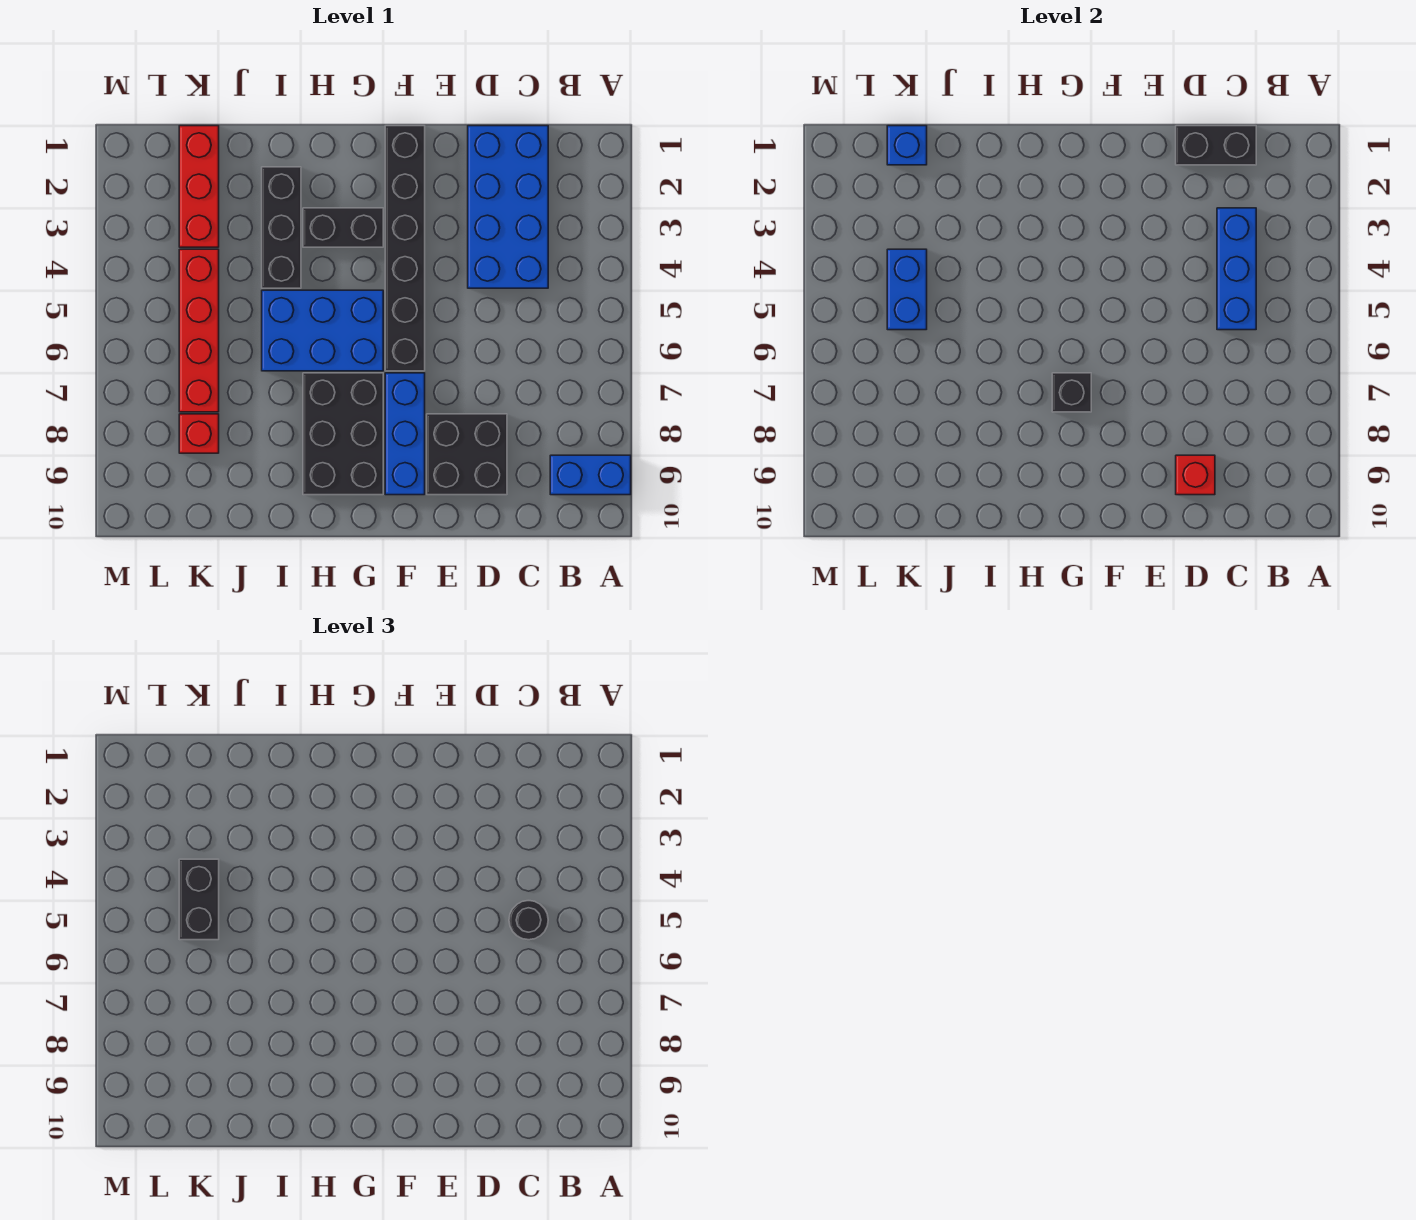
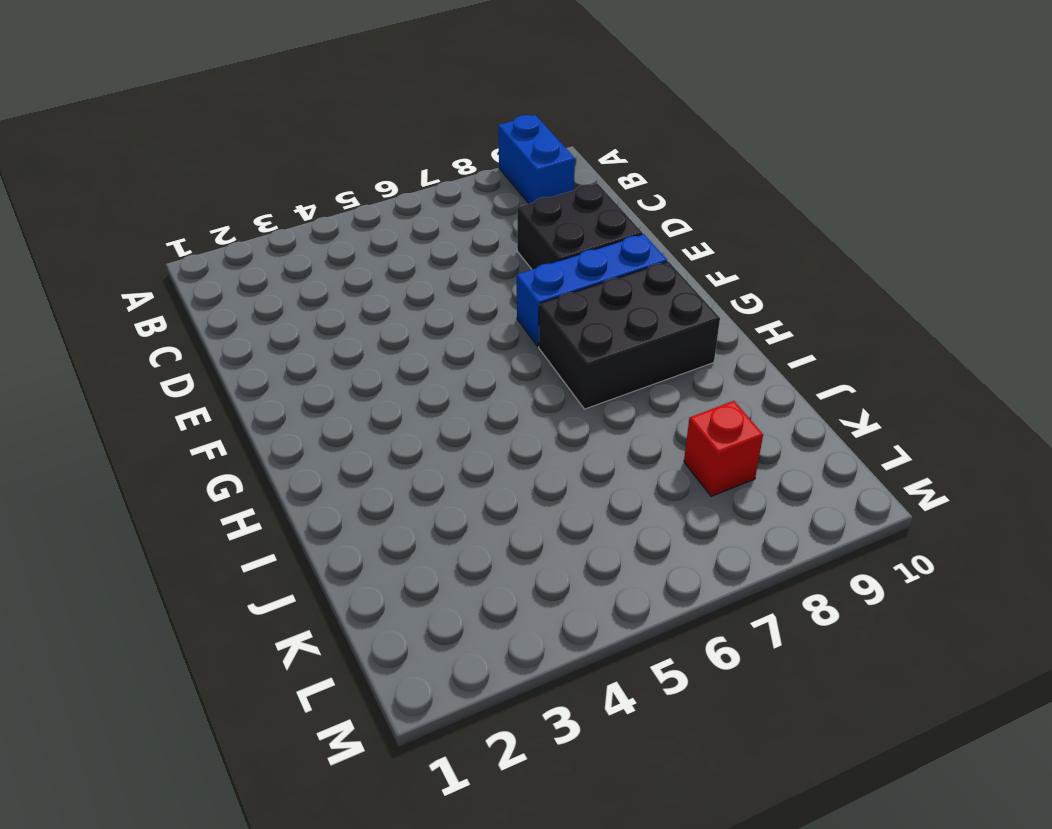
none -> blue 2x4 brick [468,126,548,288]
none -> black 1x6 brick [385,126,425,371]
none -> black 1x2 brick [303,208,383,247]

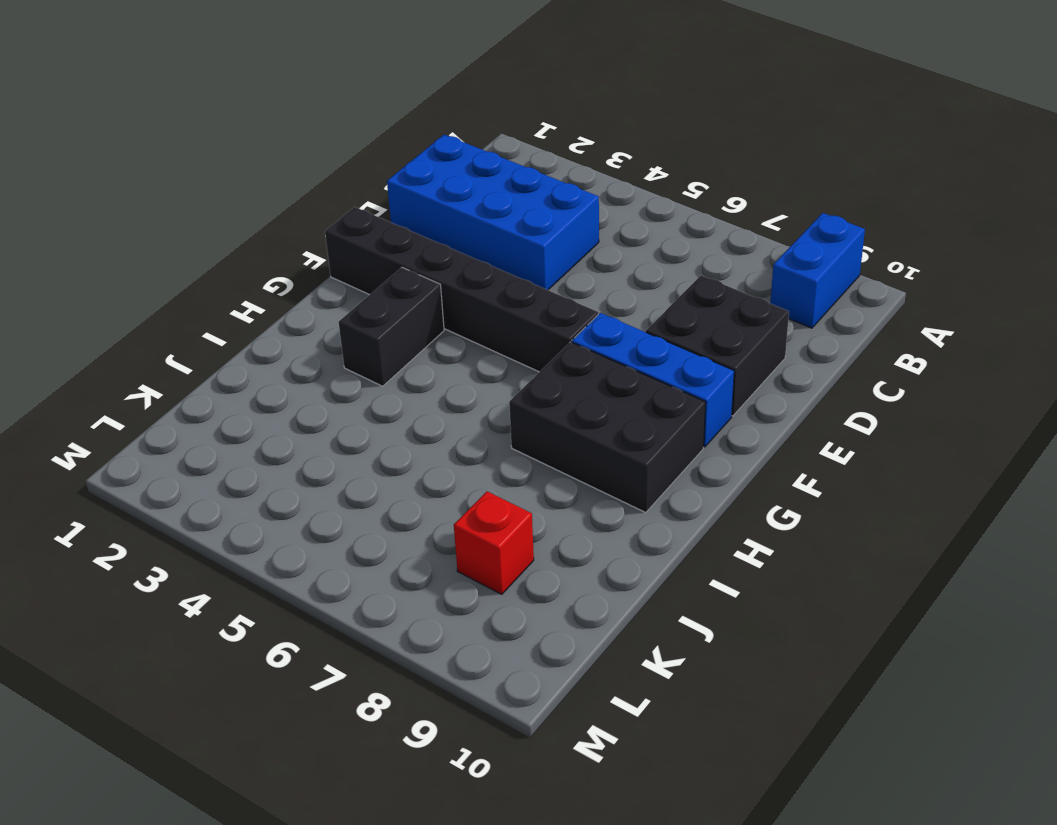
none -> blue 2x3 brick [262,290,383,371]
none -> black 1x3 brick [262,167,301,288]
none -> red 1x3 brick [179,126,219,247]

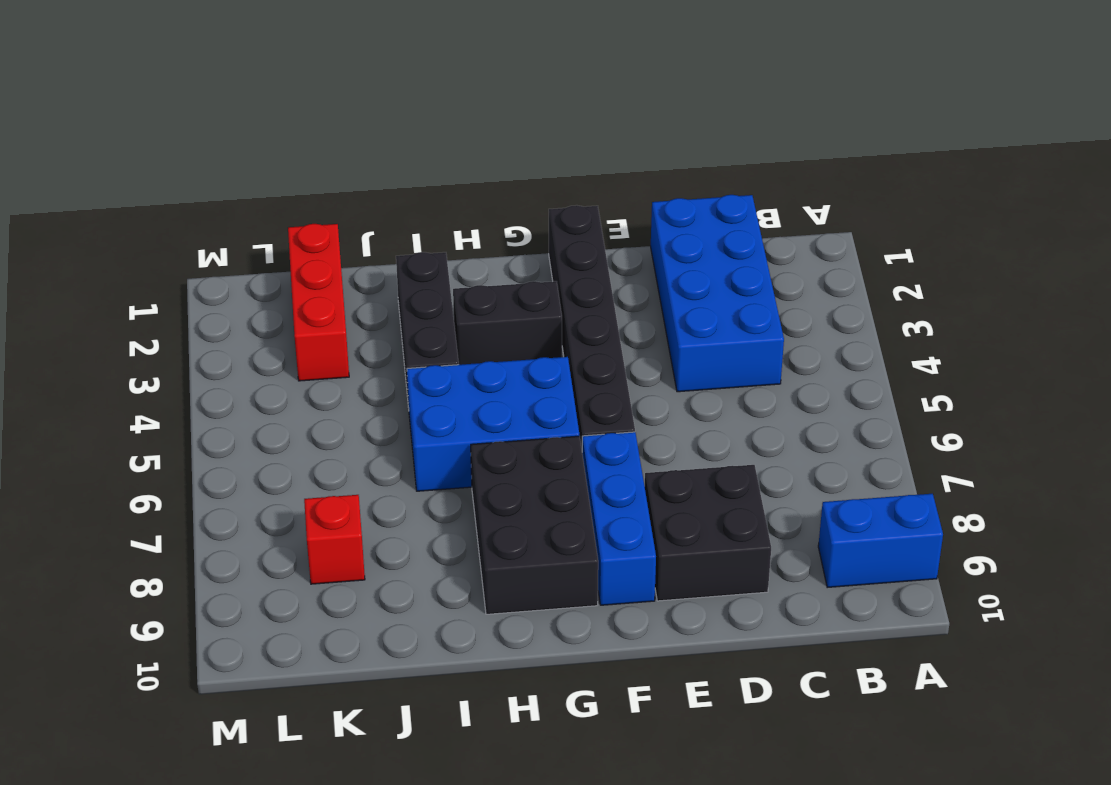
none -> red 1x4 brick [179,249,219,412]
none -> black 1x2 brick [1176,126,1256,165]
none -> blue 1x3 brick [1217,208,1256,330]

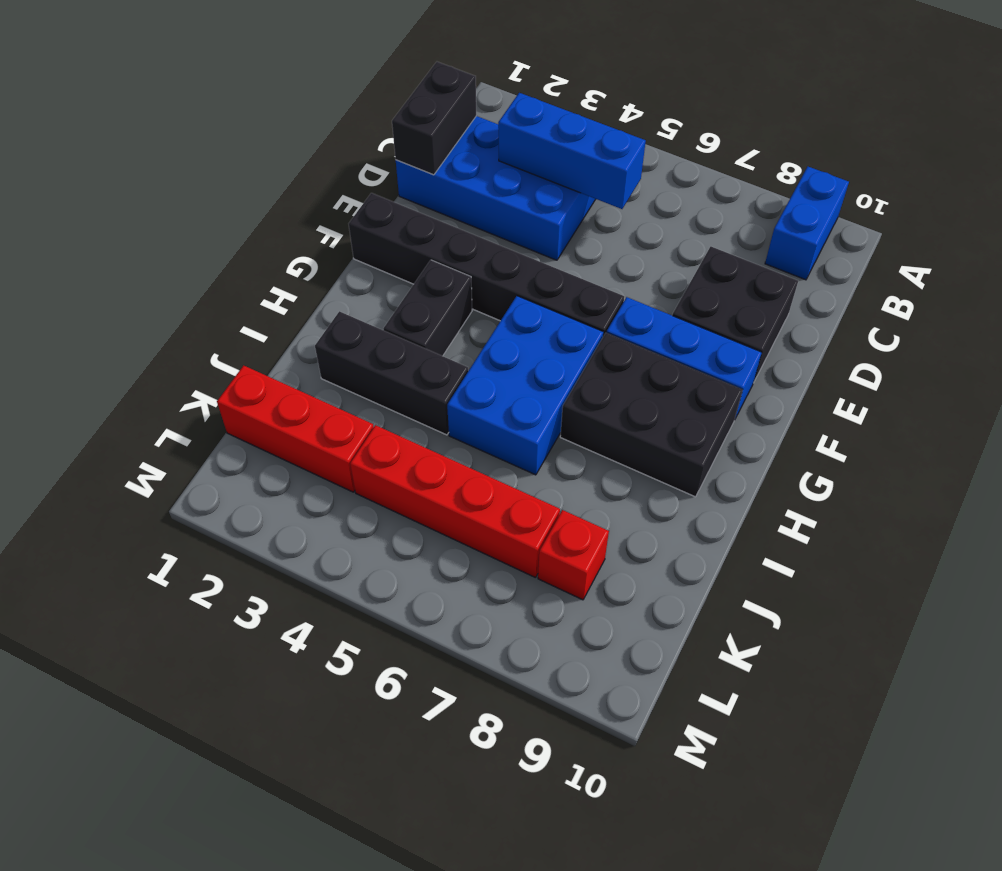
none -> red 1x1 brick [1176,455,1215,495]
none -> black 1x1 brick [1052,373,1091,412]
none -> blue 1x1 brick [887,126,927,165]

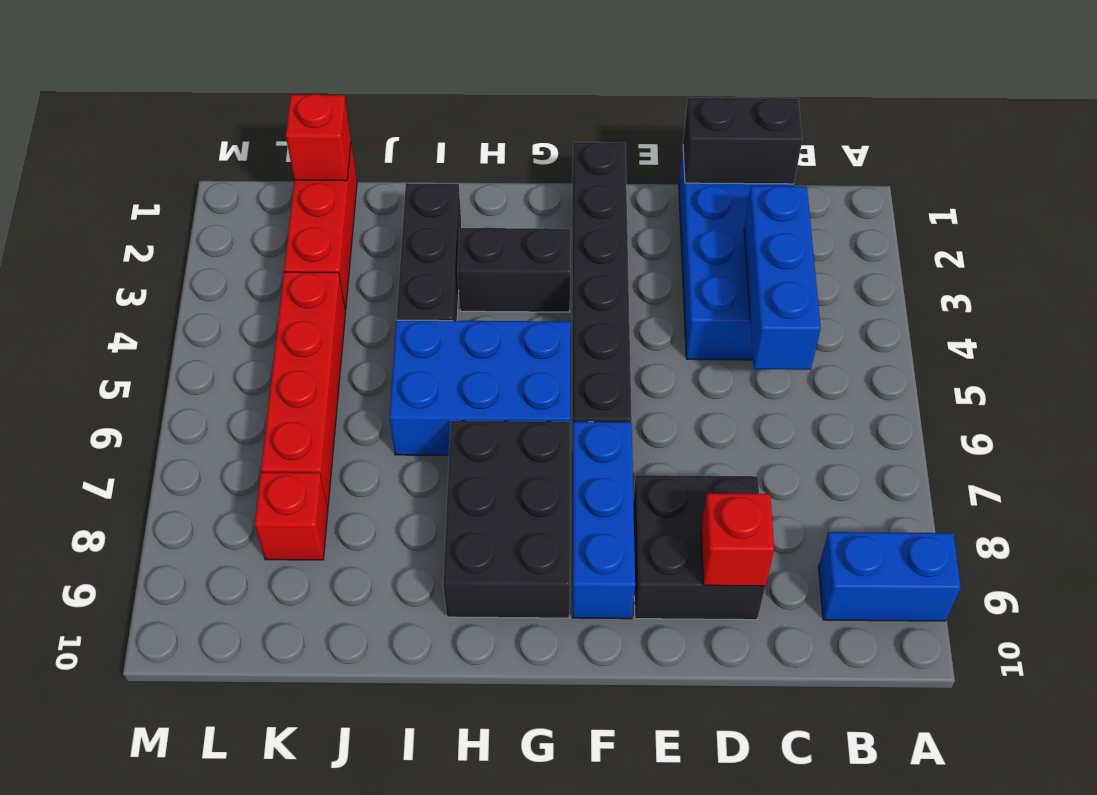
red 1x1 brick [286,94,351,181] -> blue 1x1 brick [887,126,927,165]
none -> black 1x1 brick [1052,373,1091,412]
none -> blue 1x2 brick [887,249,927,330]
none -> black 1x1 round brick [509,901,548,940]

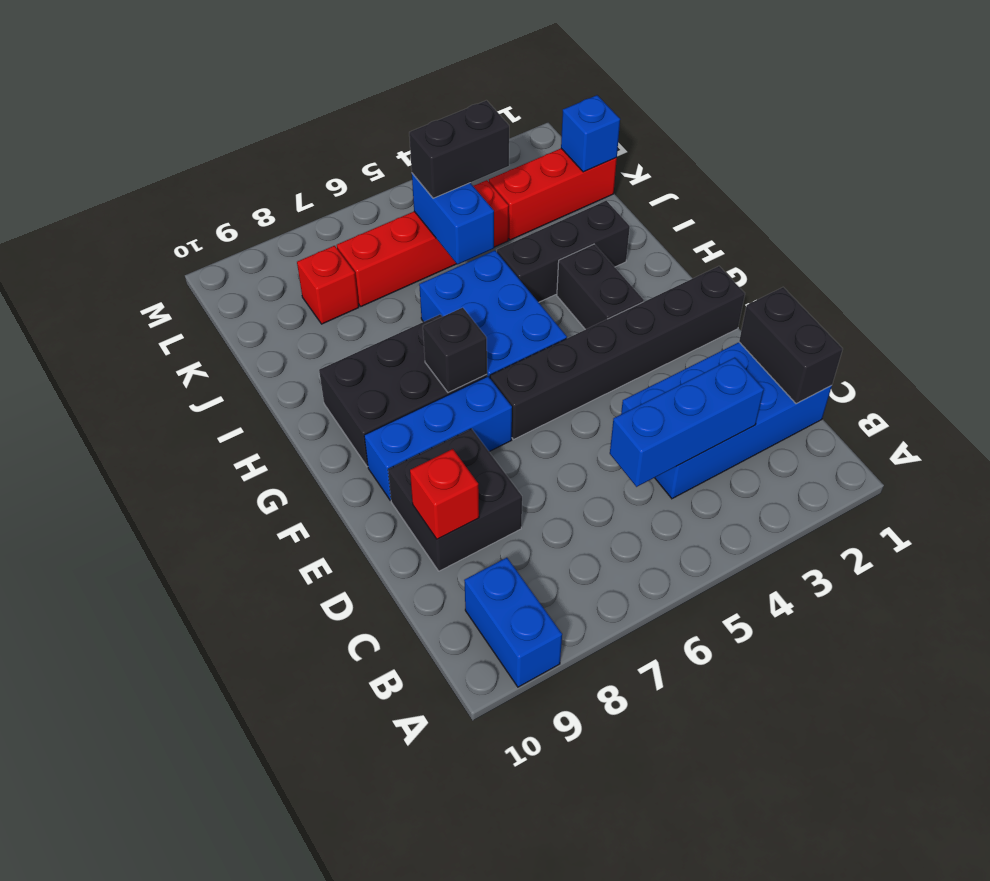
blue 1x2 brick [412,173,494,265] -> blue 1x2 brick turned to [887,249,927,330]
none -> black 1x1 round brick [509,901,548,940]

